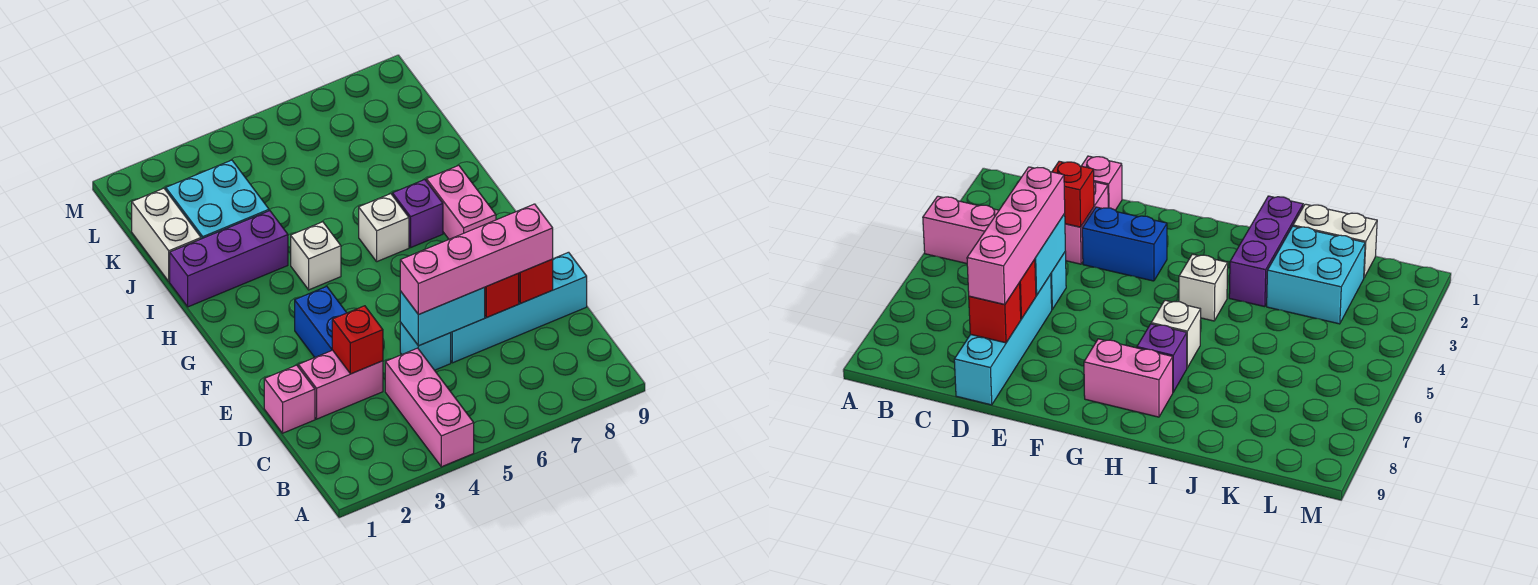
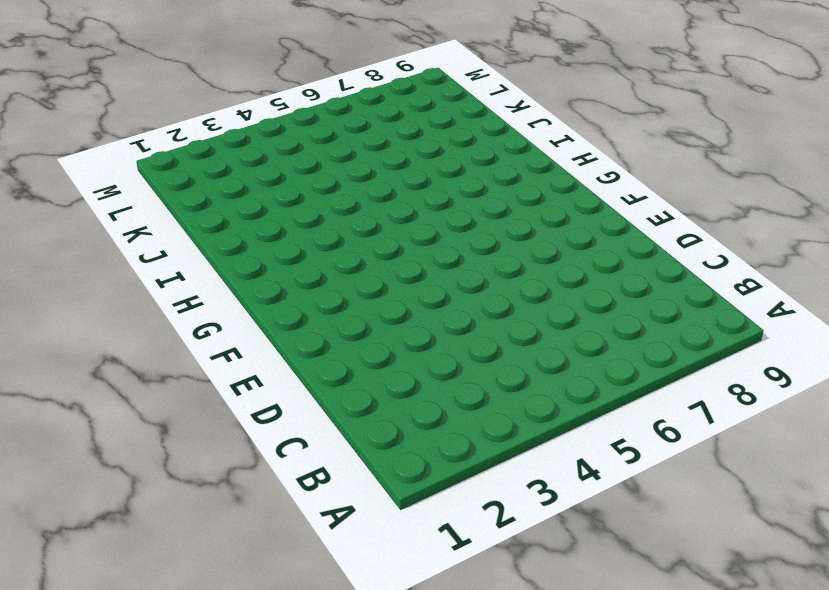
none -> pink 1x3 brick [385,348,474,467]
none -> pink 1x1 brick [264,365,315,433]
none -> pink 1x2 brick [298,350,383,419]

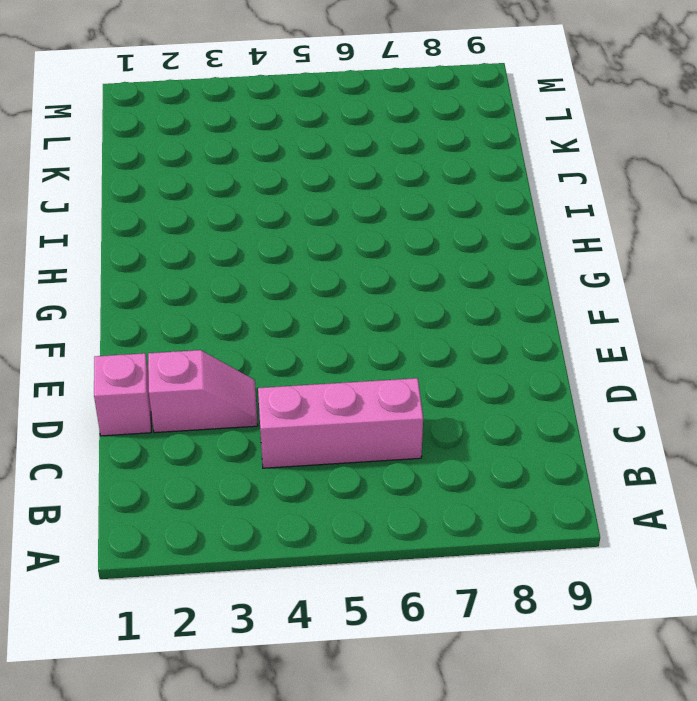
pink 1x3 brick [258,378,423,468] -> pink 1x3 brick turned to [385,348,474,467]
pink 1x2 slope [148,350,258,433] -> pink 1x2 brick [298,350,383,419]
none -> cyan 1x1 brick [400,322,451,370]
none -> cyan 1x4 brick [451,252,587,363]
none -> blue 1x2 brick [295,286,347,357]

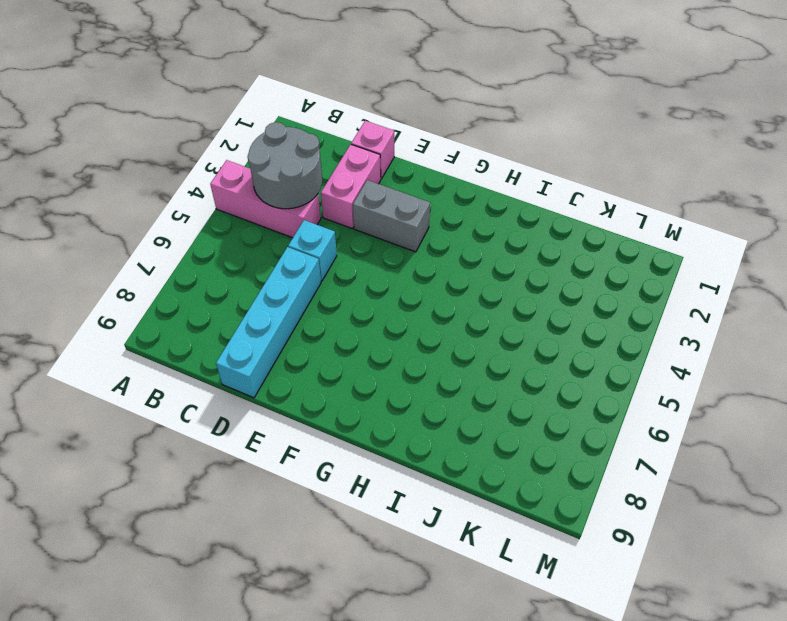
grey 2x2 round brick [248,122,322,209] -> none
grey 1x2 brick [353,180,430,252] -> blue 1x2 brick [295,286,347,357]
none -> pink 1x2 brick [427,165,496,239]
none -> white 1x1 brick [291,222,341,290]
none -> white 1x1 brick [359,194,409,262]

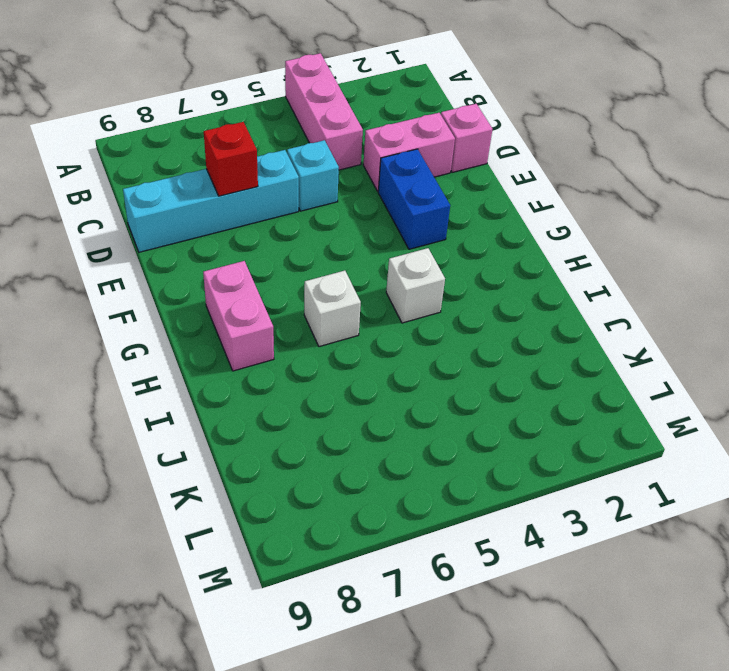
none -> purple 1x1 brick [393,180,443,247]
none -> purple 1x3 brick [170,211,288,307]
none -> white 1x2 brick [132,188,201,282]

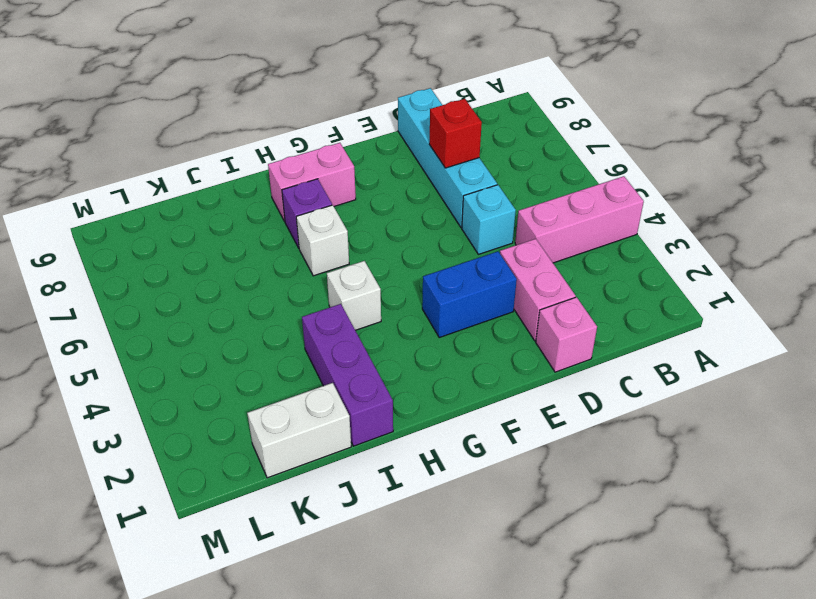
none -> cyan 2x2 brick [166,160,269,239]
none -> red 1x1 brick [332,306,383,374]
none -> cyan 1x2 brick [400,288,485,346]

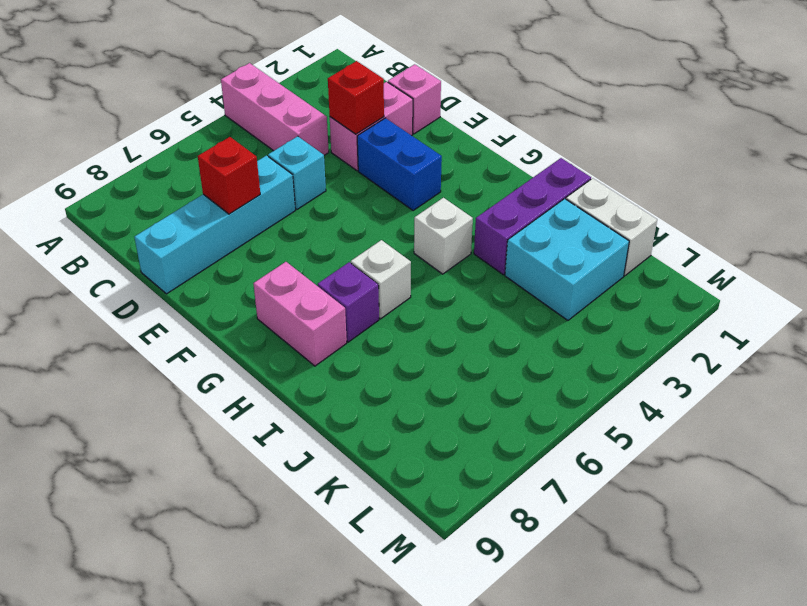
none -> cyan 1x2 brick [400,288,485,346]
none -> red 1x1 brick [519,259,553,304]
none -> pink 1x4 brick [400,204,553,315]

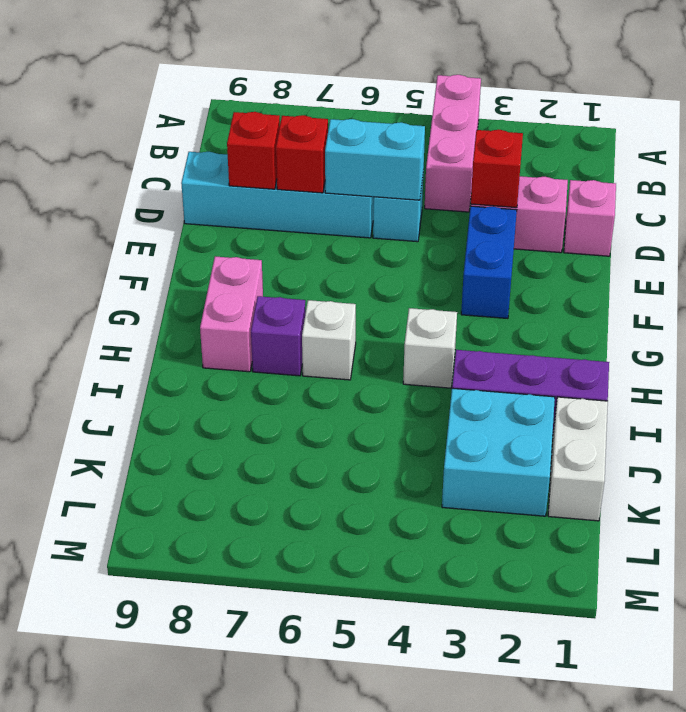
none -> pink 1x4 brick [400,204,553,315]

